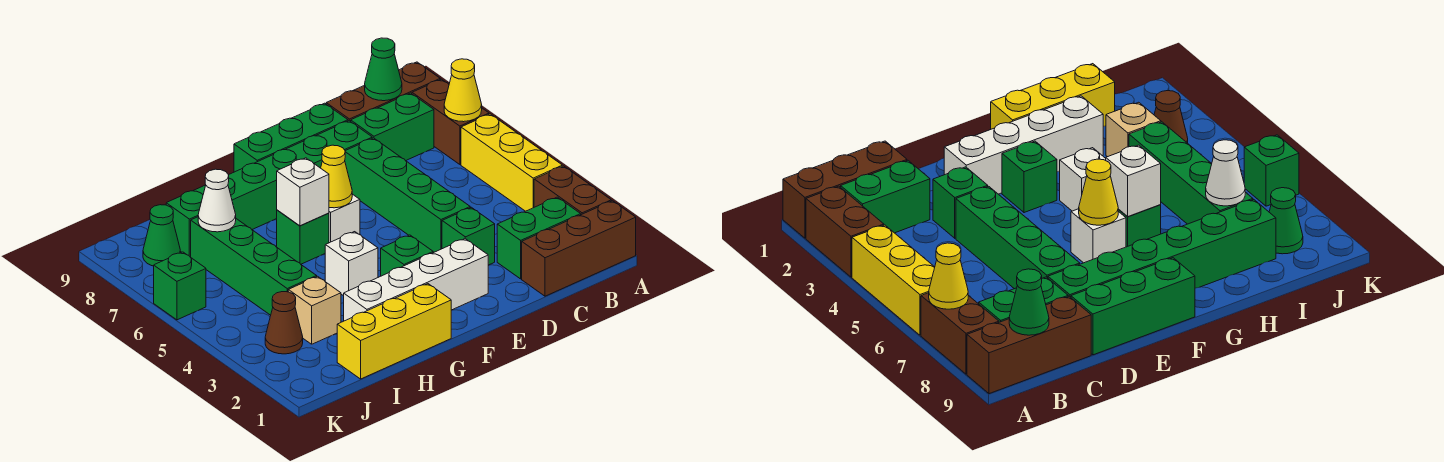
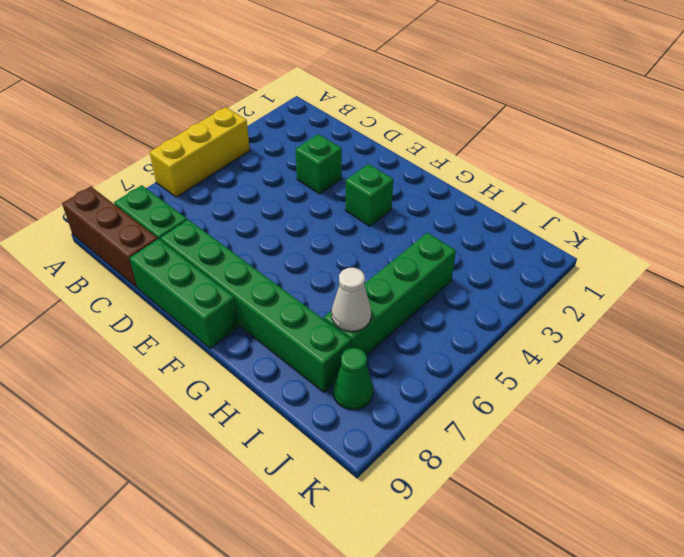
none -> brown 1x3 brick [522,201,636,296]
none -> brown 1x2 brick [534,166,611,215]
none -> brown 1x2 brick [412,79,489,164]

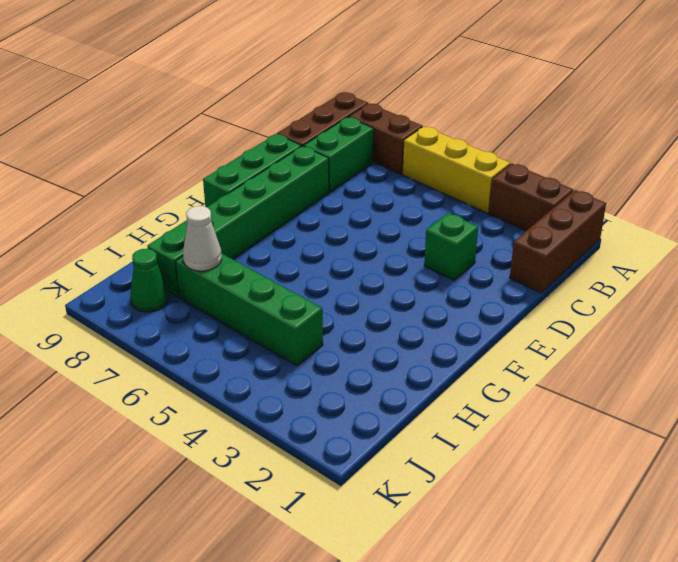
none -> green 1x2 brick [497,197,581,279]
none -> green 1x4 brick [345,138,470,253]
none -> white 1x4 brick [344,239,488,321]

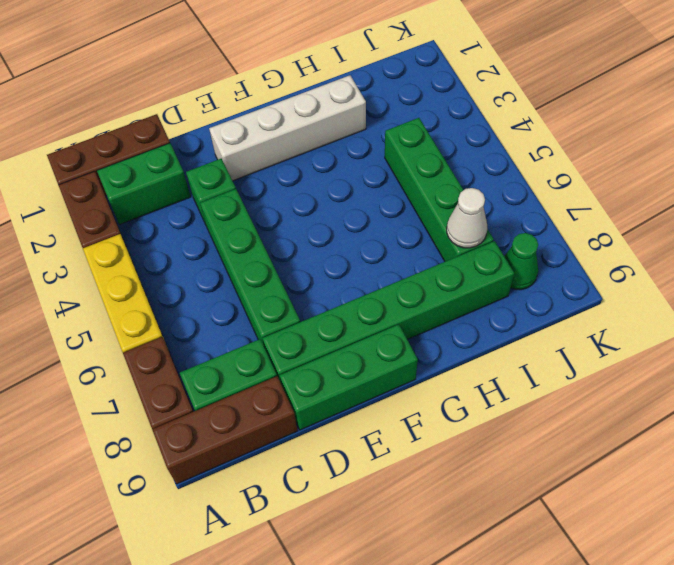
none -> green 1x1 brick [381,235,433,276]
none -> white 1x1 brick [329,194,360,243]
none -> yellow 1x3 brick [337,284,451,379]

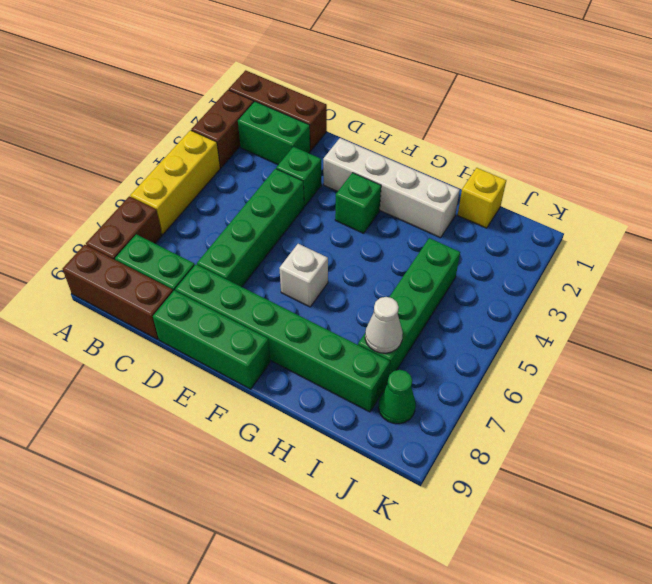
yellow 1x1 brick [458,168,506,228] -> yellow 1x3 brick [337,284,451,379]
none -> white 1x1 brick [325,232,378,296]
none -> green 1x1 brick [277,210,329,264]
none -> tan 1x1 brick [288,276,341,344]

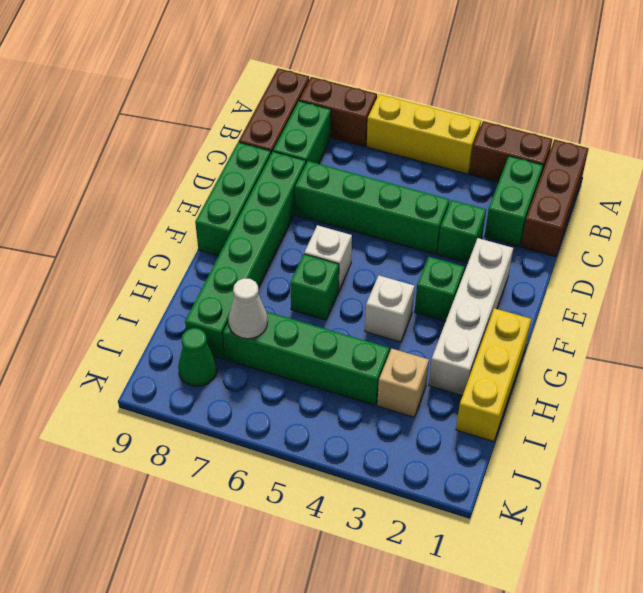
none -> brown 1x1 cone [265,292,303,354]
none -> green 1x1 brick [154,252,206,320]
none -> yellow 1x1 cone [444,59,482,122]

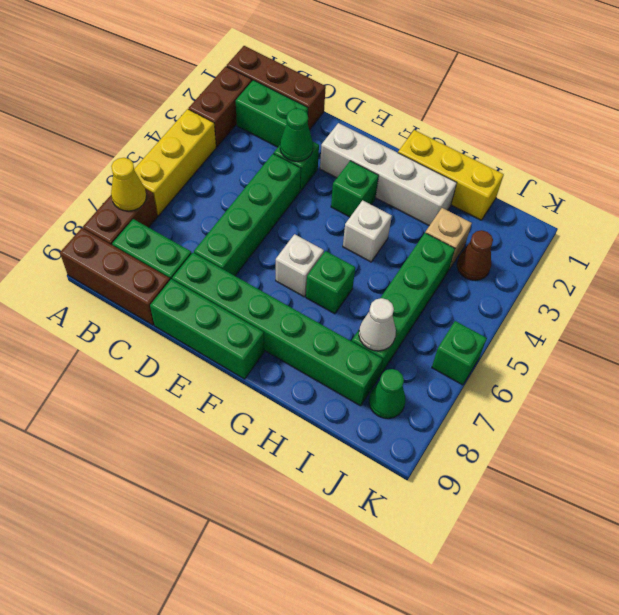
green 1x1 cone [280,108,313,161] -> green 1x1 cone moved to [365,38,402,101]
none -> yellow 1x1 cone [321,145,352,208]
none -> white 1x1 brick [277,158,329,226]

